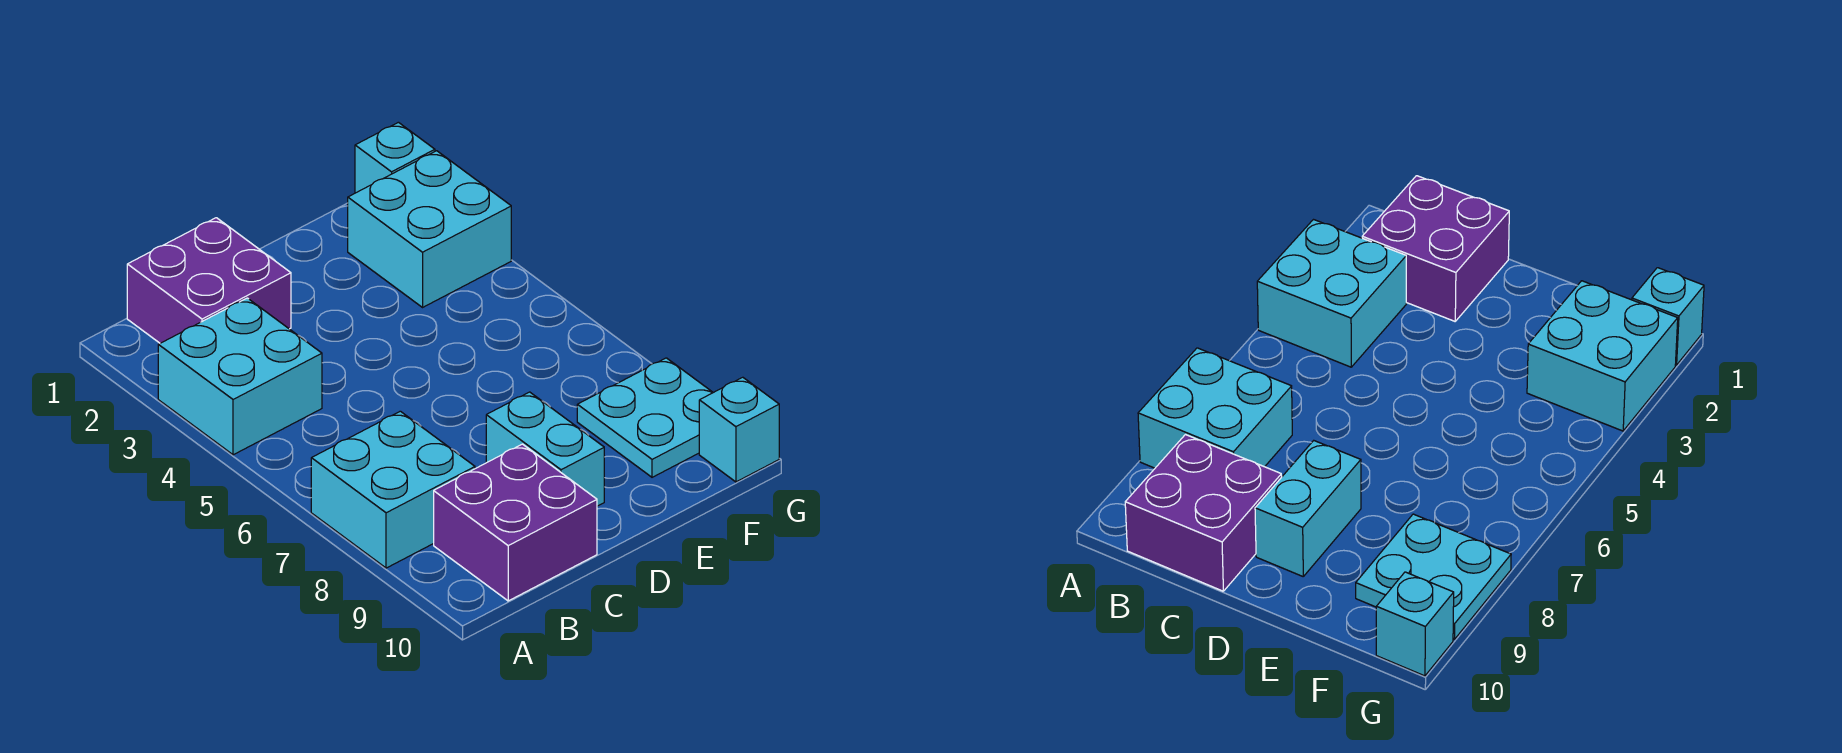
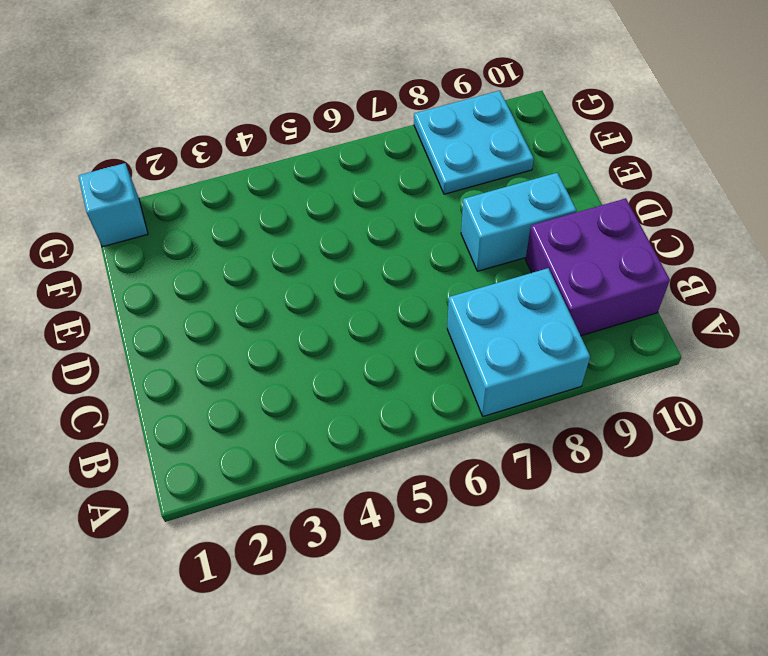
none -> cyan 2x2 brick [158,298,322,455]
none -> purple 2x2 brick [127,218,291,343]

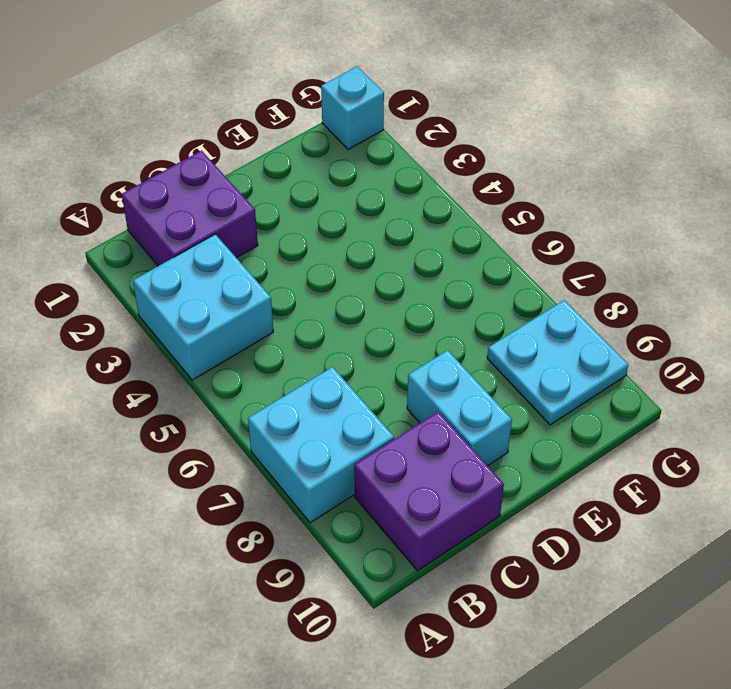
none -> cyan 2x2 brick [348,151,511,307]
none -> cyan 1x1 brick [699,377,779,482]

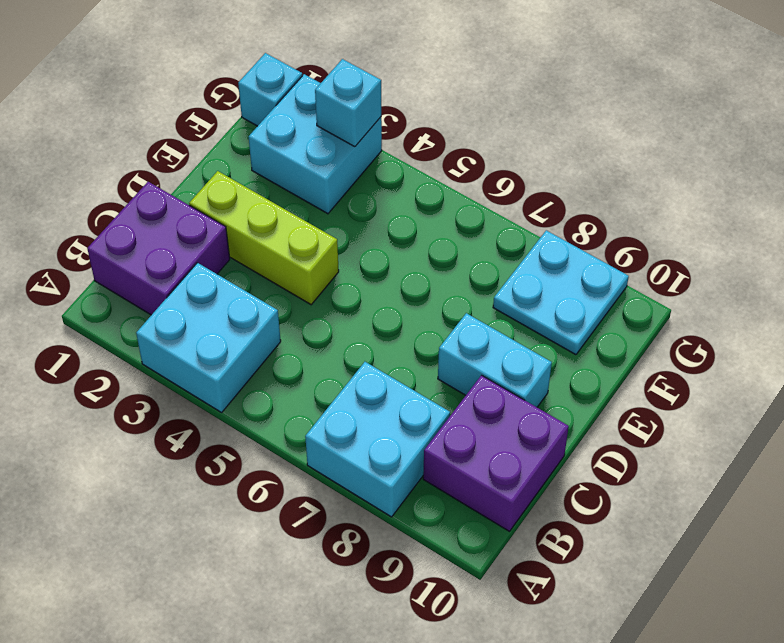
lime 1x3 brick [189,171,339,305] -> none
cyan 1x1 brick [315,59,381,147] -> cyan 1x1 brick moved to [699,377,779,482]

